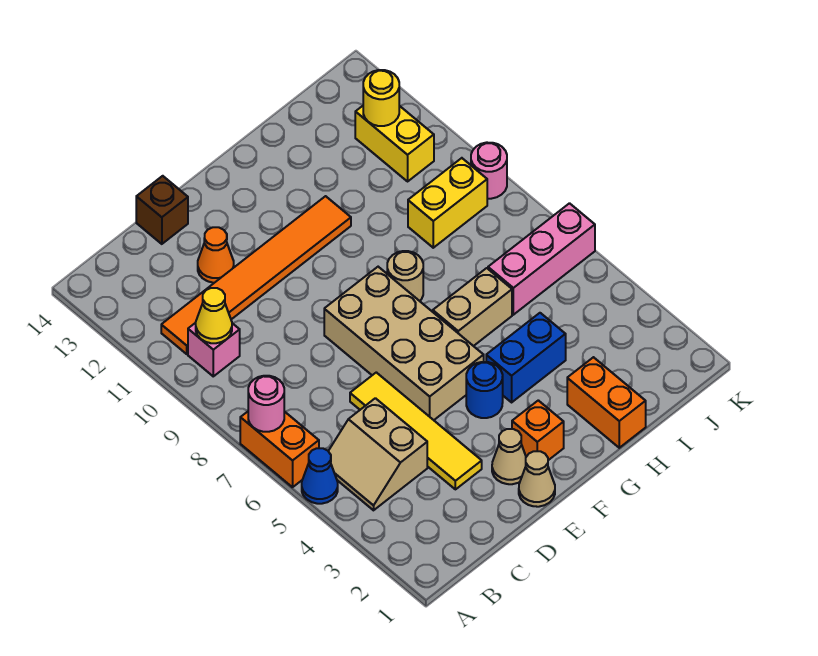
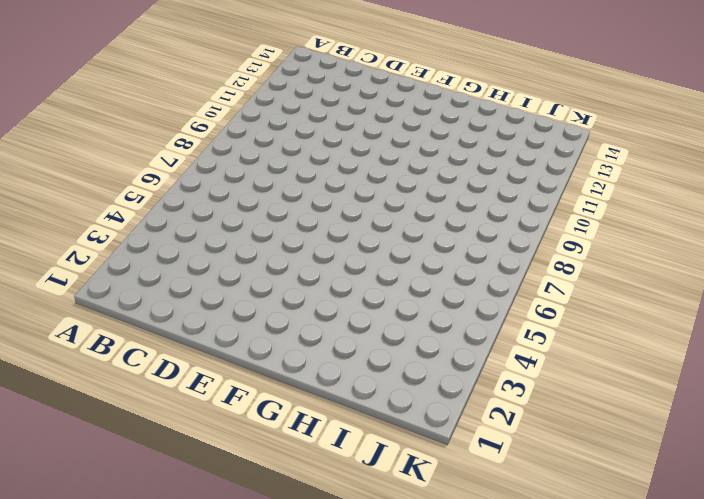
none -> blue 1x1 cone [302,448,338,504]
none -> orange 1x2 brick [240,411,319,487]
none -> tan 2x2 slope [328,398,427,510]

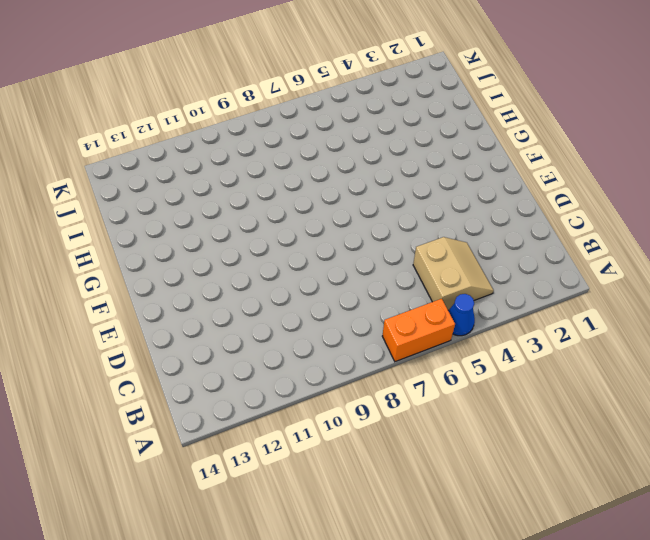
tan 2x2 slope [413,237,494,310] -> tan 2x2 slope turned to [328,398,427,510]
none -> pink 1x1 brick [188,323,240,376]
none -> orange 1x6 tile [161,196,351,354]
none -> yellow 1x4 tile [350,372,482,489]

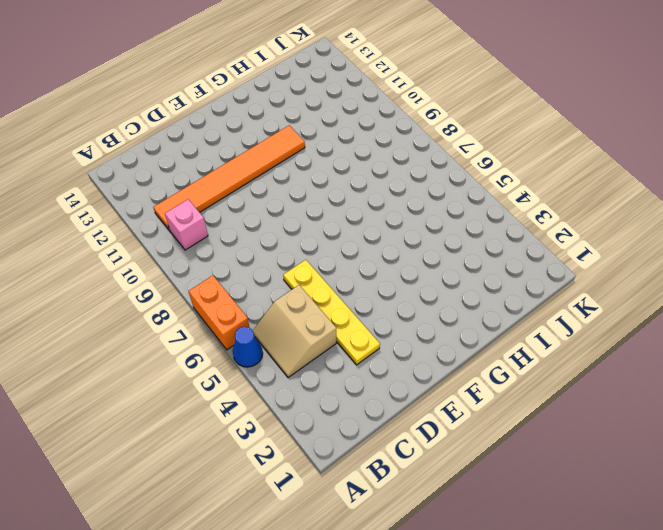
yellow 1x4 plate [283,260,380,365] -> yellow 1x4 tile [350,372,482,489]
none -> orange 1x1 cone [198,227,234,283]
none -> brown 1x1 brick [136,176,188,244]
none -> tan 1x1 cone [519,451,555,507]

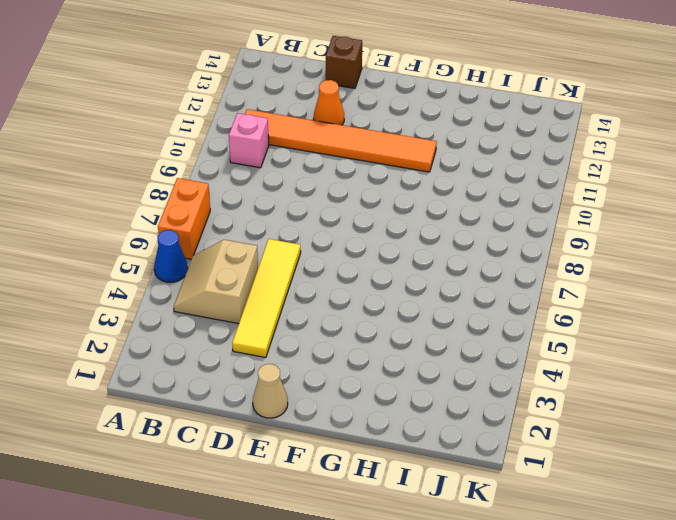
none -> tan 1x1 cone [492,429,526,484]
none -> tan 2x4 brick [324,267,484,420]
none -> orange 1x1 brick [512,400,564,460]

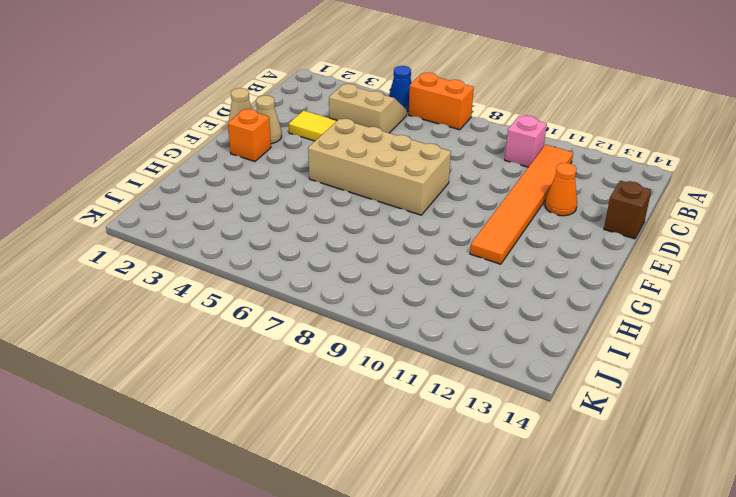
none -> blue 1x1 round brick [466,362,503,418]
none -> blue 1x2 brick [486,313,566,402]
none -> tan 1x2 brick [433,268,512,346]

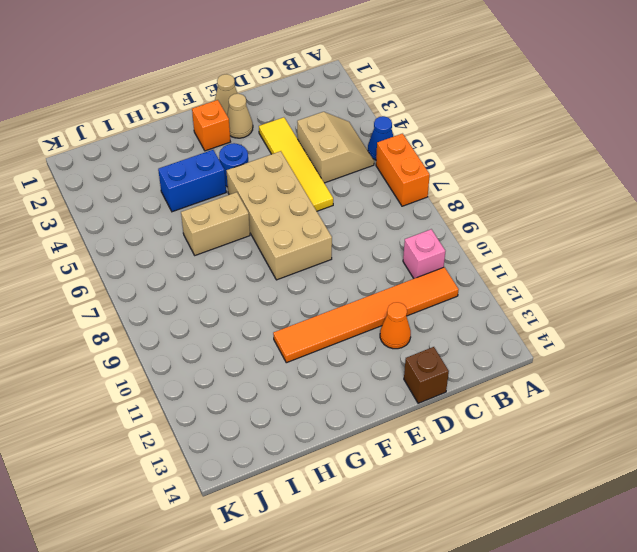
none -> tan 1x1 round brick [387,251,423,301]
none -> orange 1x2 brick [567,357,646,448]
none -> pink 1x3 brick [488,203,595,315]

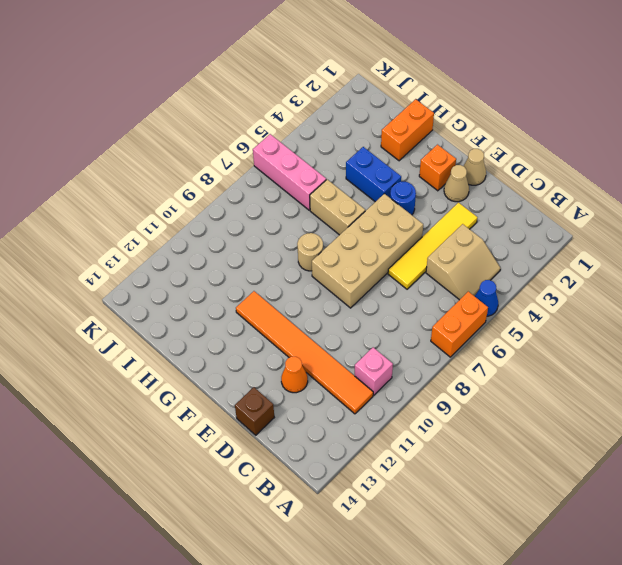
none -> yellow 1x2 brick [408,158,487,248]
none -> yellow 1x2 brick [355,106,434,181]
none -> pink 1x1 round brick [471,142,507,199]

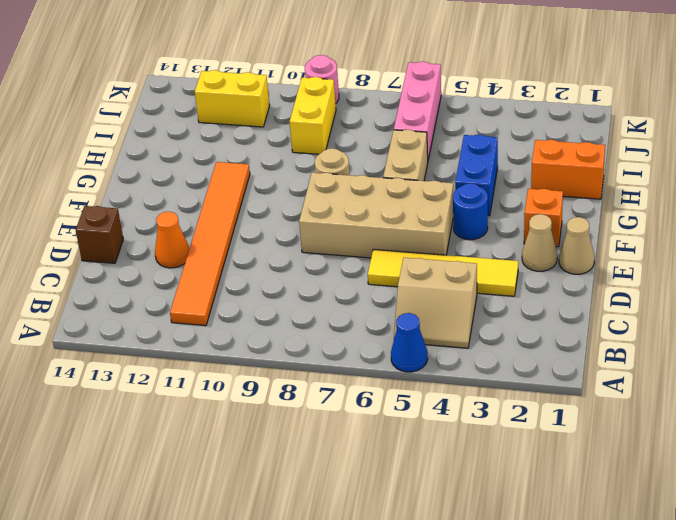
none -> orange 1x2 brick [240,411,319,487]
none -> pink 1x1 brick [188,323,240,376]
none -> pink 1x1 round brick [248,376,284,432]

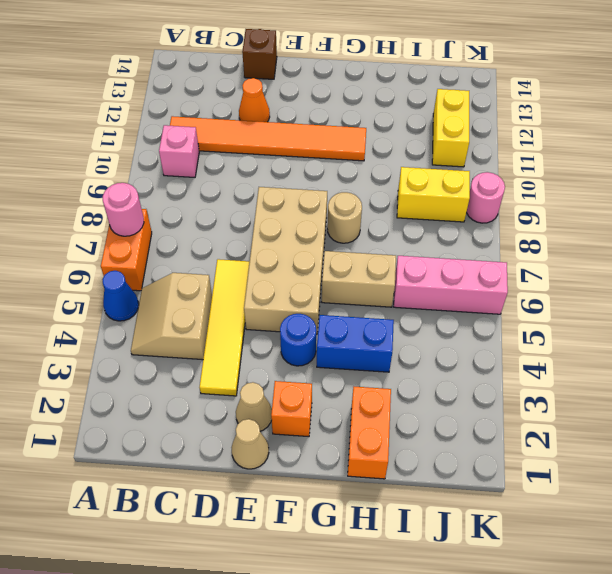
none -> yellow 1x1 cone [196,288,232,343]
none -> yellow 1x1 round brick [363,70,399,126]

